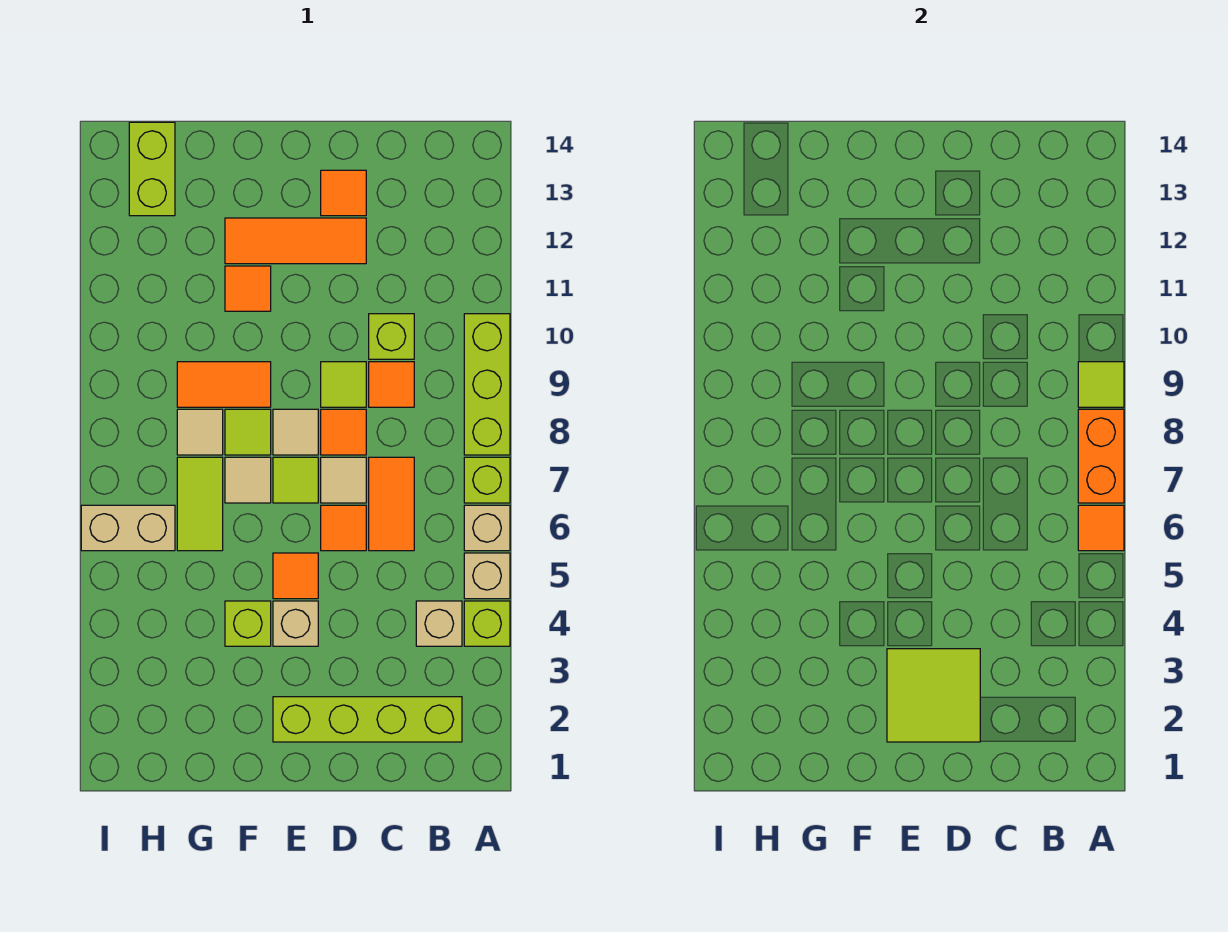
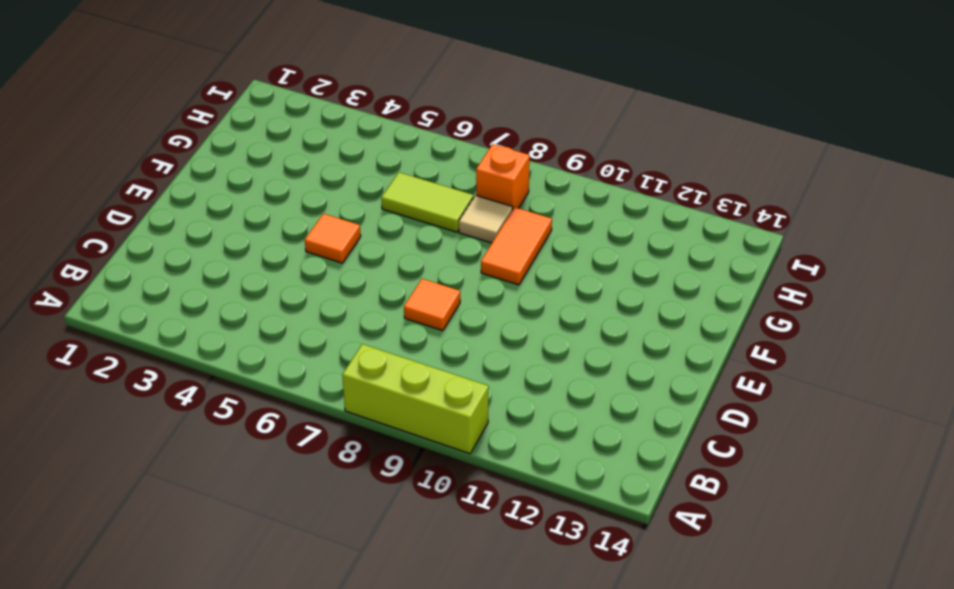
orange 1x1 brick [476,144,530,210] -> none
none -> lime 1x1 brick [464,601,510,646]
none -> tan 1x1 brick [464,553,510,599]
none -> tan 1x1 brick [464,505,510,551]
none -> lime 1x1 brick [464,457,510,503]

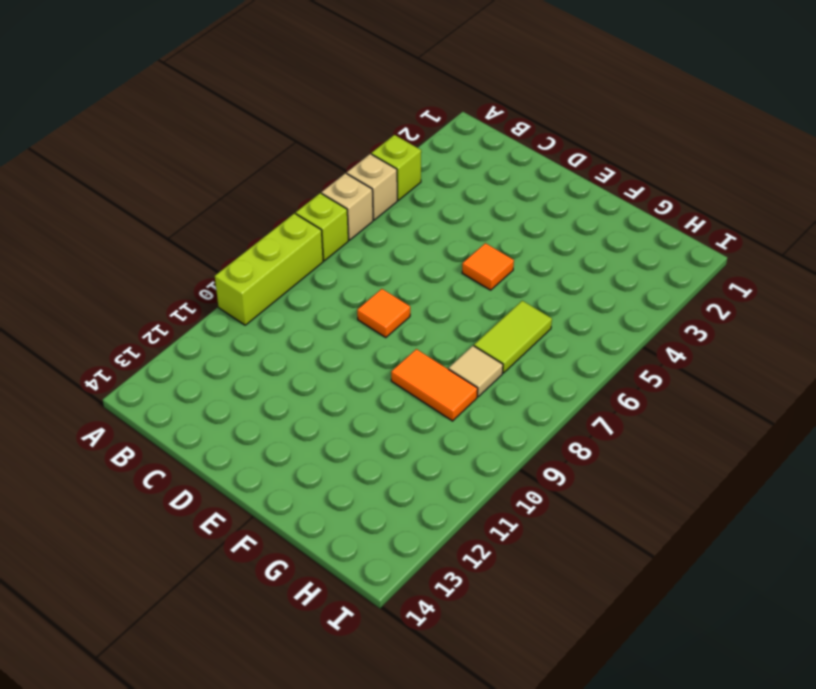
none -> lime 1x4 brick [273,697,462,742]
none -> tan 1x1 brick [416,601,462,646]
none -> orange 1x2 tile [369,457,414,551]
none -> orange 1x1 tile [369,362,414,407]

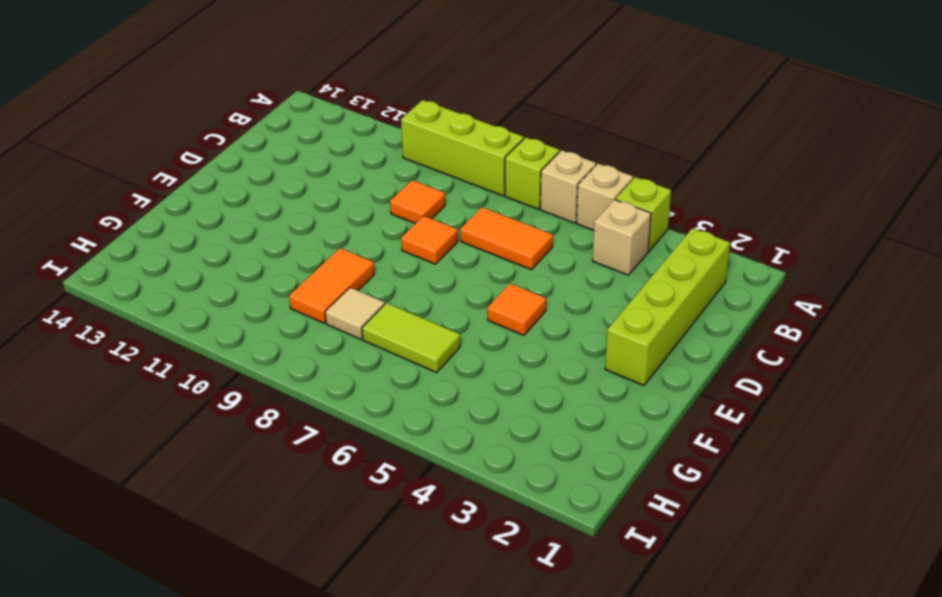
none -> lime 1x1 brick [369,314,414,359]
none -> orange 1x1 tile [321,505,366,551]
none -> tan 1x1 tile [321,457,366,503]
none -> lime 1x1 tile [321,362,366,407]

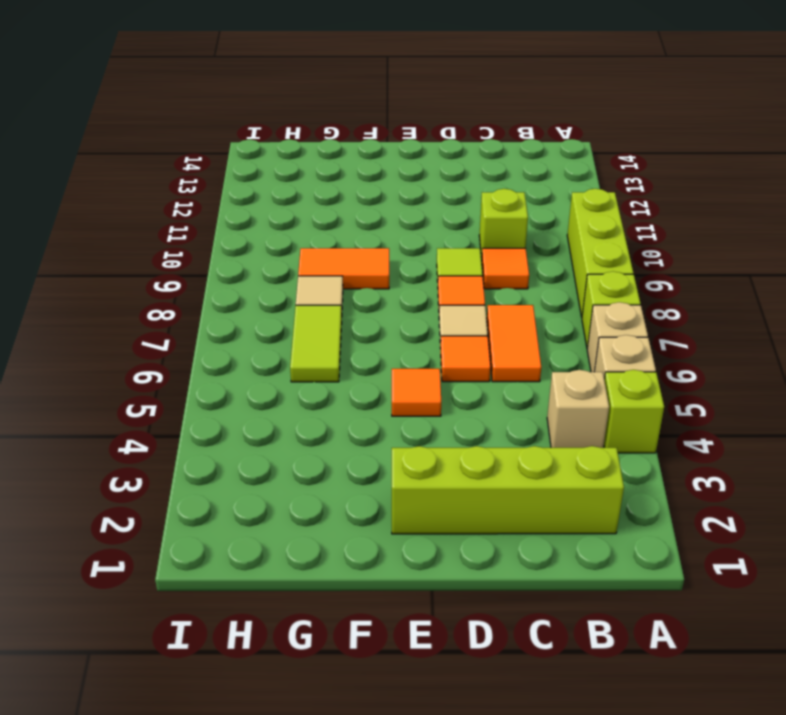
none -> orange 1x3 tile [225,218,366,264]
none -> orange 1x1 tile [321,170,366,216]
none -> tan 1x1 brick [273,601,318,646]
none -> lime 1x1 tile [273,457,318,503]

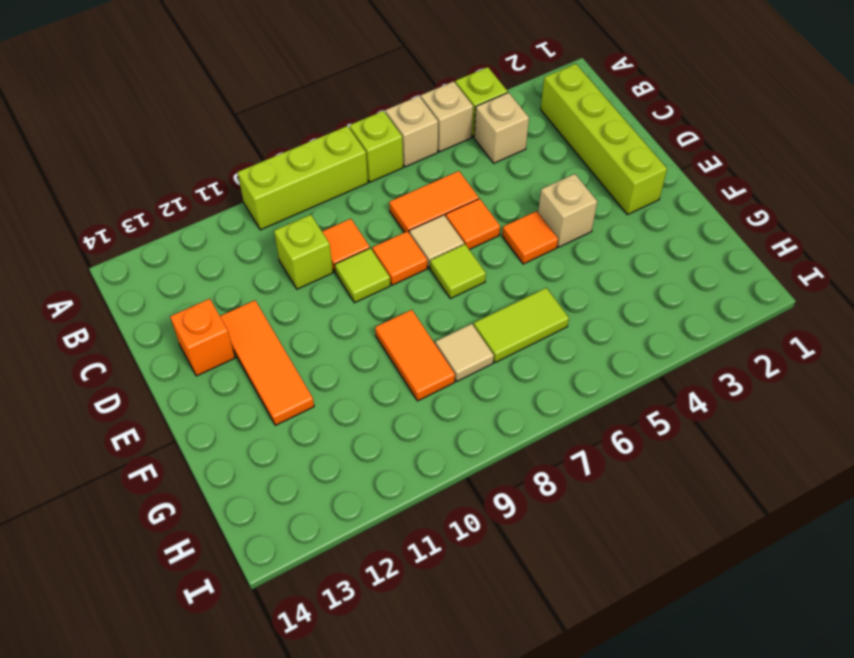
orange 1x1 brick [170,299,235,376] -> orange 1x1 tile [321,170,366,216]
none -> tan 1x1 tile [273,409,318,455]
none -> lime 1x1 brick [225,601,271,646]
none -> tan 1x1 tile [225,457,271,503]
none -> lime 1x1 tile [225,409,271,455]

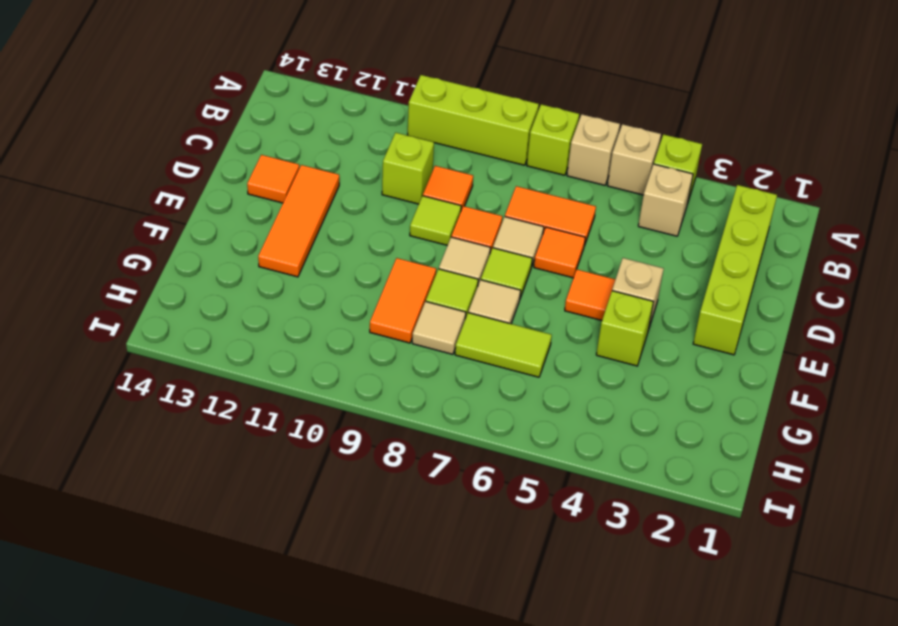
none -> orange 1x1 tile [225,266,271,311]
none -> tan 1x2 brick [81,505,175,551]
none -> lime 1x2 brick [129,122,175,216]
none -> orange 1x1 tile [1078,505,1124,551]

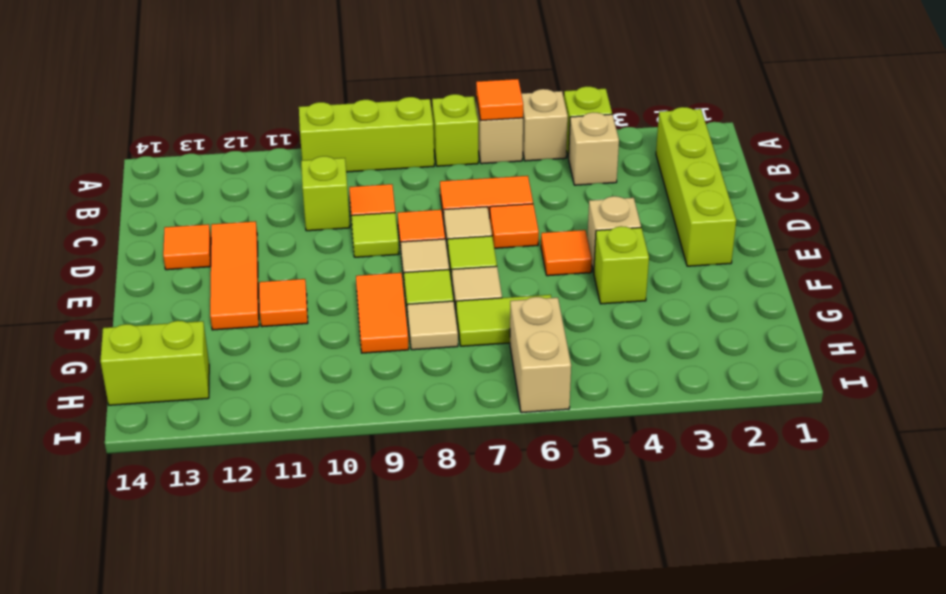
none -> orange 1x2 brick [1078,409,1124,503]
none -> lime 1x1 tile [1078,362,1124,407]
none -> lime 2x2 tile [887,649,980,742]

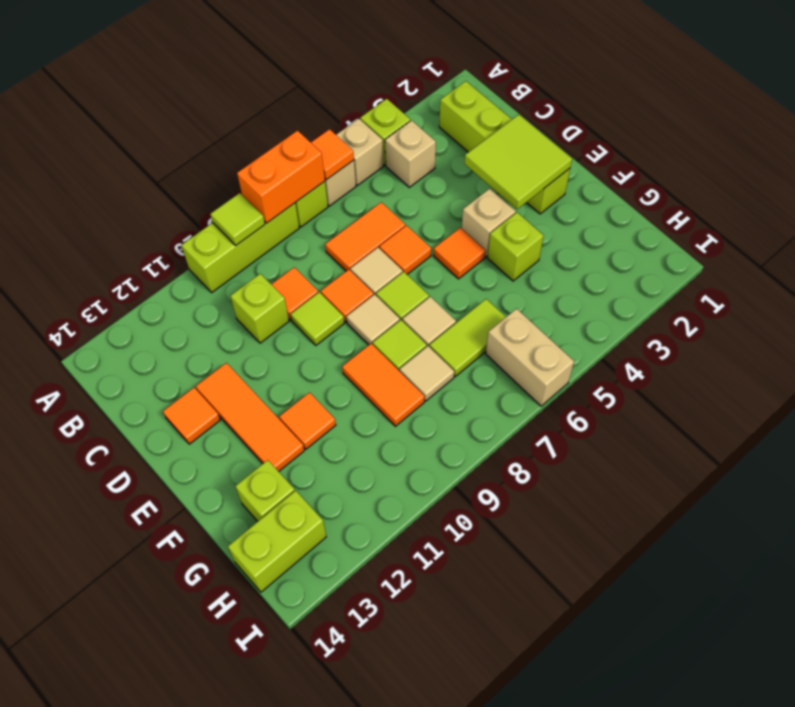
lime 1x1 brick [235,460,295,521] -> none

